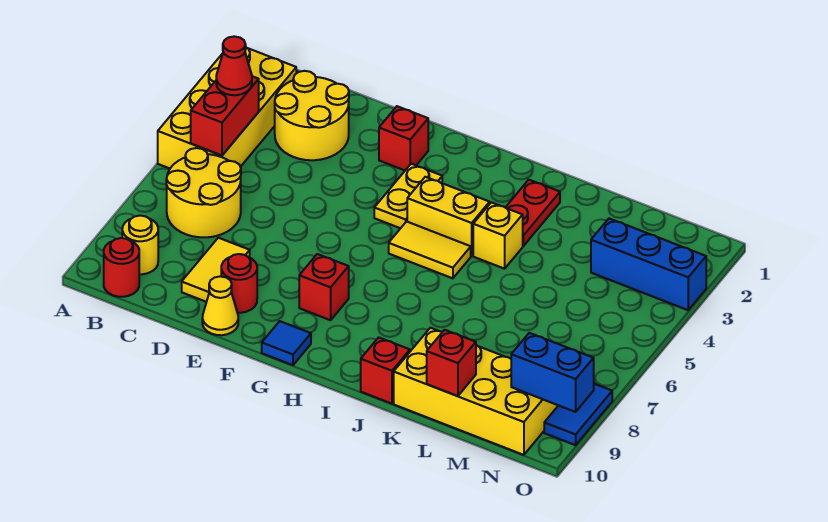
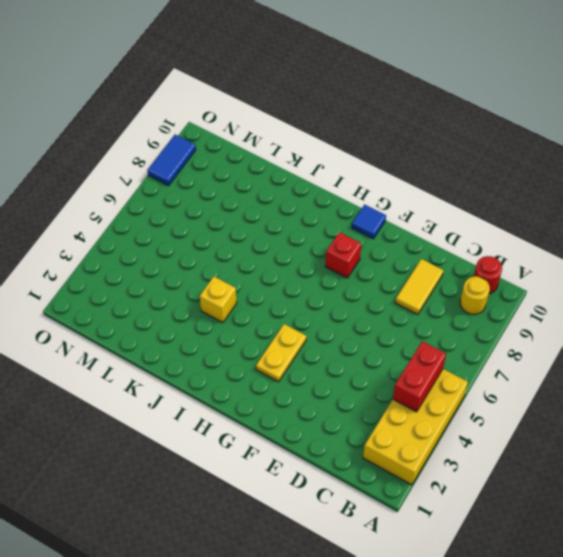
none -> yellow 2x2 round brick [166,148,241,237]
none -> yellow 2x2 round brick [275,71,349,160]
none -> red 1x1 round brick [221,254,257,313]

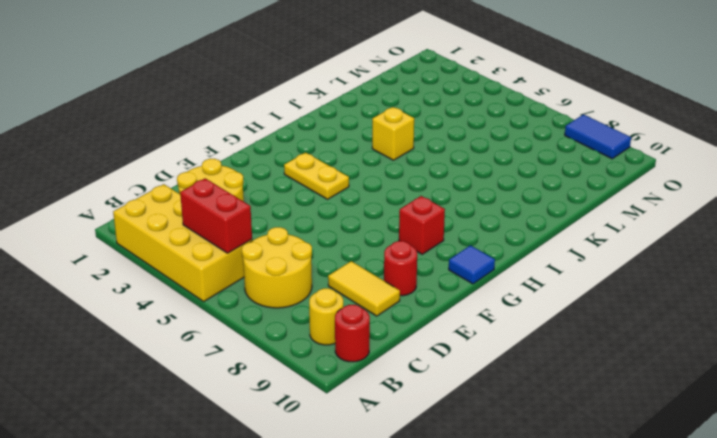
none -> yellow 1x1 cone [202,276,238,335]
none -> red 1x1 brick [379,106,428,170]
none -> yellow 1x2 brick [407,177,490,256]

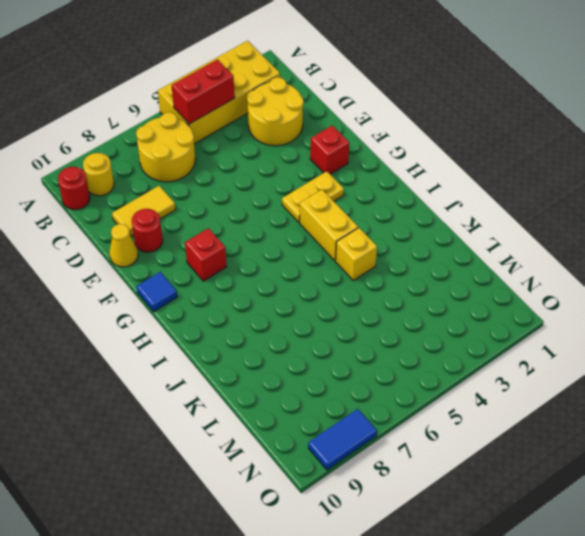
none -> yellow 1x2 tile [389,222,471,278]
none -> red 1x2 plate [505,180,560,246]
none -> red 1x1 brick [361,337,410,404]

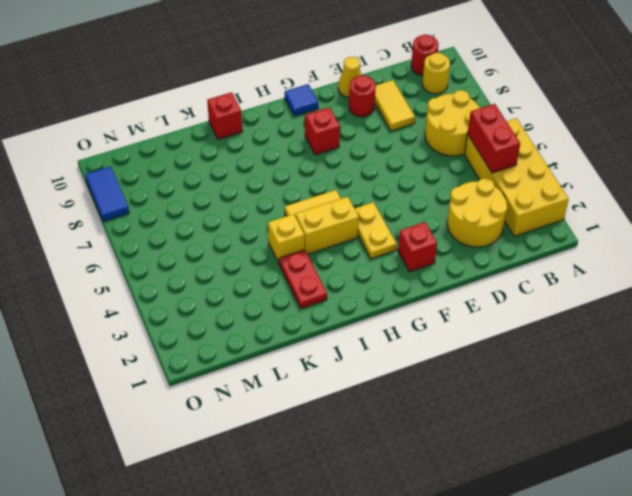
none -> yellow 2x4 brick [394,328,558,455]
none -> blue 1x3 brick [591,218,706,310]
none -> red 1x1 brick [427,330,476,396]

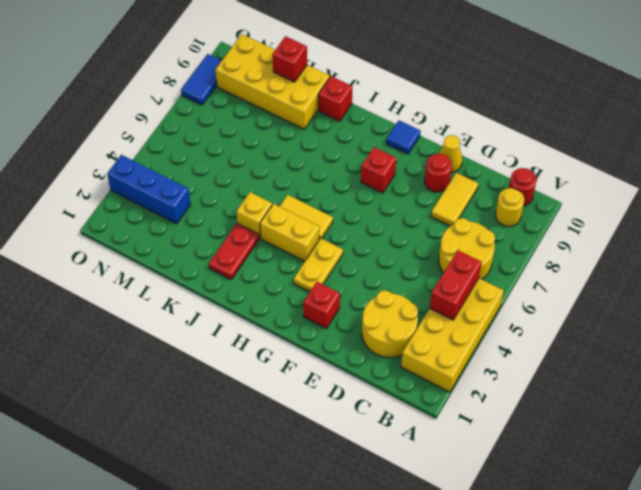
none -> blue 1x2 brick [511,333,594,412]
none -> red 1x1 cone [216,36,252,95]

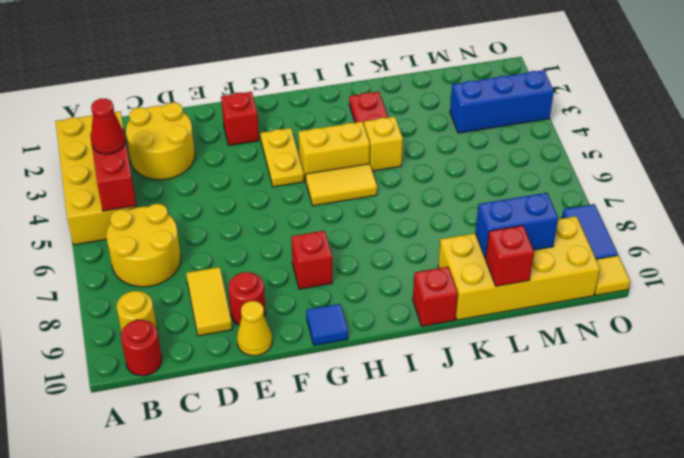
blue 1x2 brick [475,193,558,259] -> blue 1x2 brick moved to [511,333,594,412]
yellow 1x1 tile [595,255,630,295] -> none

